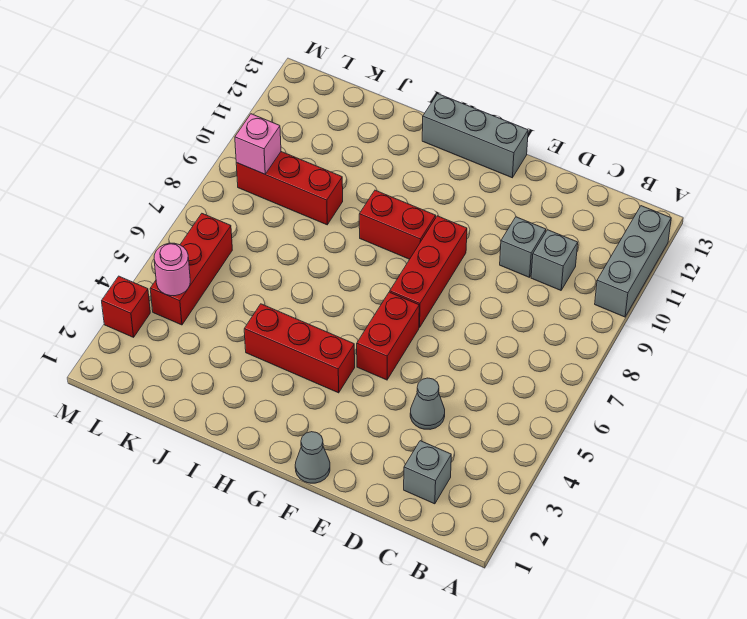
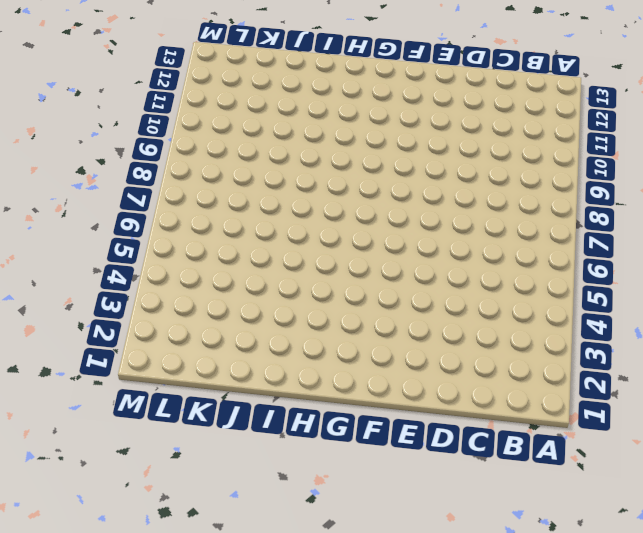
none -> grey 1x3 brick [595,206,671,317]
none -> grey 1x1 brick [404,441,451,504]
none -> grey 1x1 brick [531,230,578,290]

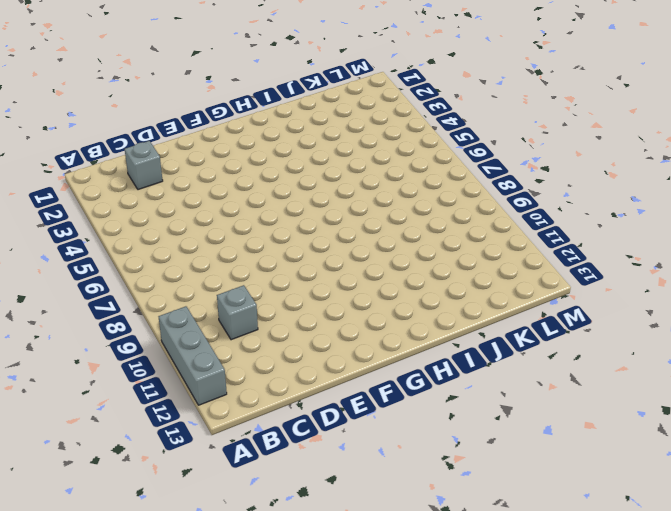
none -> grey 1x1 cone [410,378,445,429]
none -> grey 1x1 brick [500,217,546,277]
none -> grey 1x1 cone [295,432,330,483]

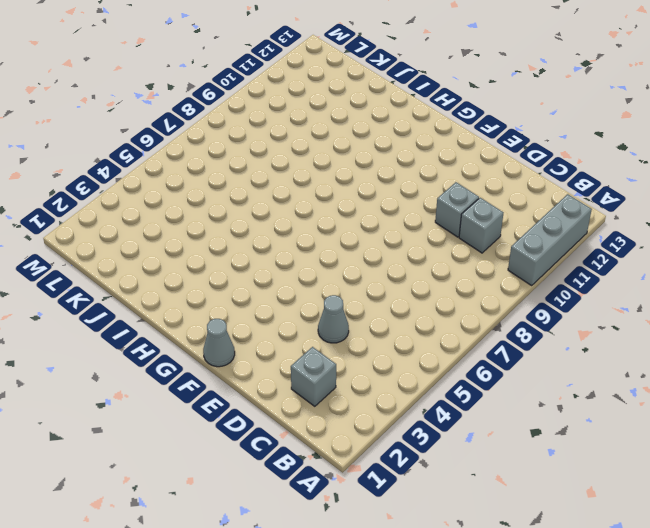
none -> red 1x2 brick [357,292,419,380]
none -> red 1x3 brick [390,216,467,328]
none -> grey 1x3 brick [422,94,528,178]

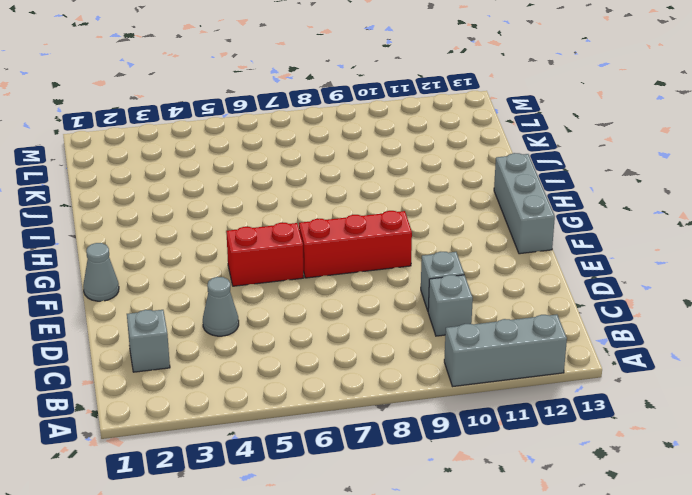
none -> red 1x3 brick [244,304,355,393]
none -> red 1x2 brick [359,190,436,259]
none -> red 1x3 brick [236,152,343,225]

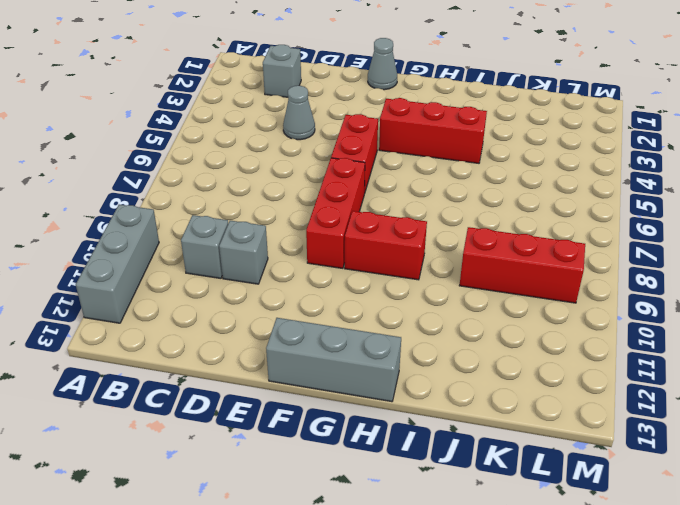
none -> red 1x3 brick [150,214,232,325]
none -> red 1x1 brick [102,276,150,337]
none -> pink 1x1 round brick [154,243,190,296]

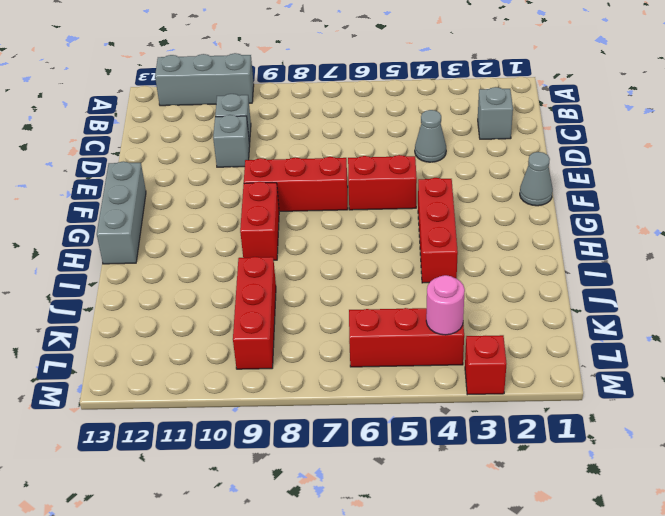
none -> pink 1x1 brick [235,114,281,174]

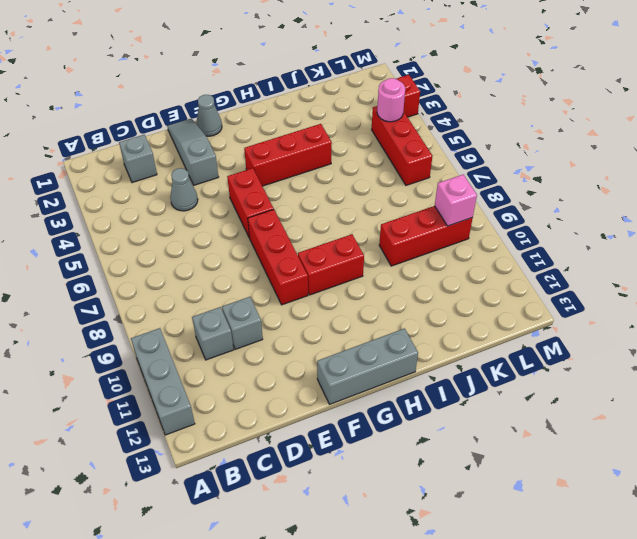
grey 1x3 slope [167,118,218,185] -> none

